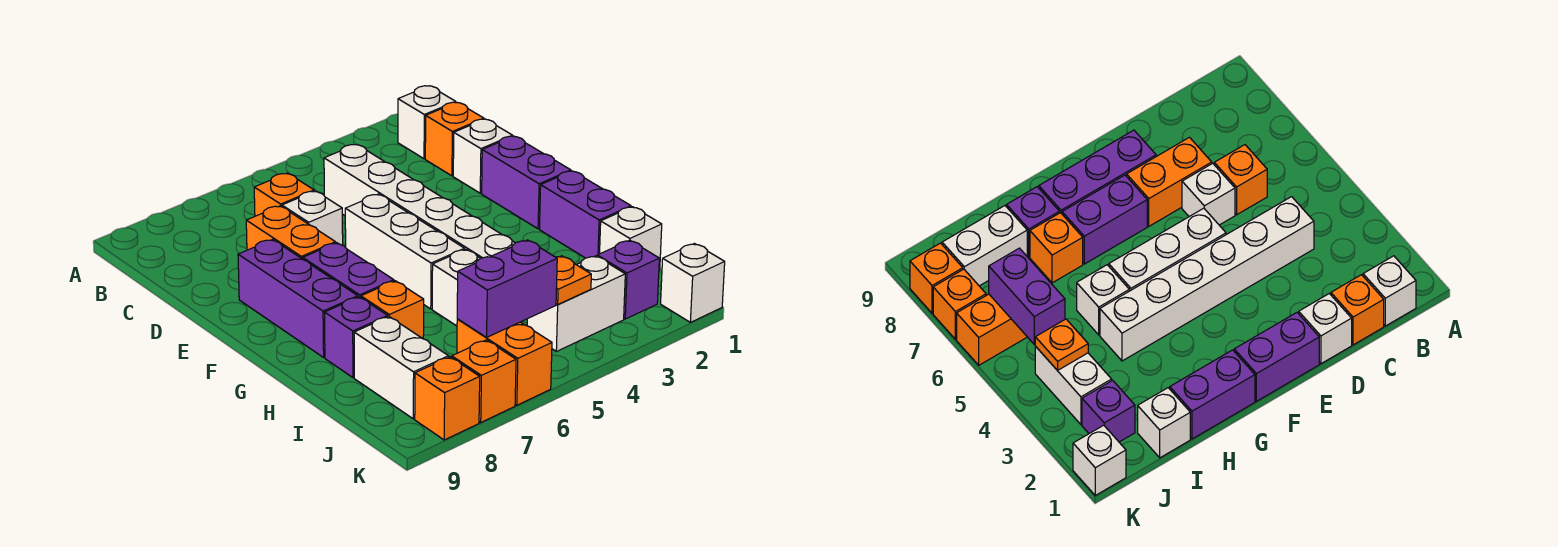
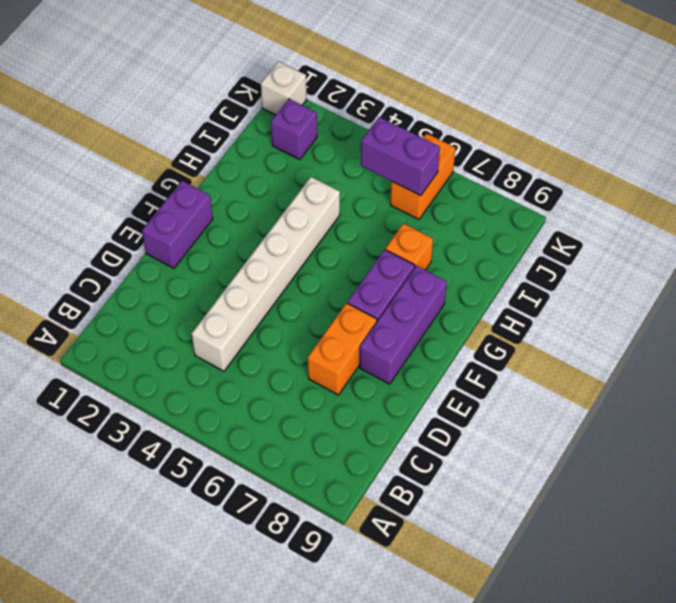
none -> white 1x1 brick [398,86,456,159]
none -> orange 1x1 brick [425,102,484,176]
none -> orange 1x1 brick [254,173,314,216]

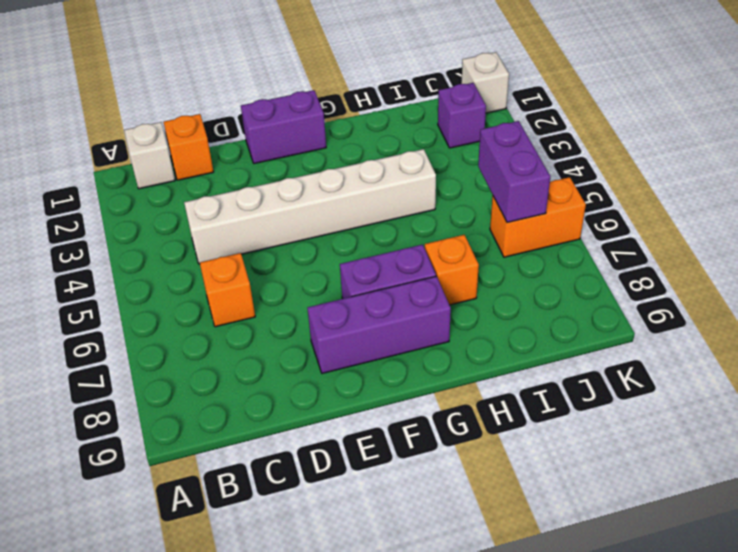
none -> white 1x1 brick [453,119,513,193]
none -> white 1x1 brick [282,191,343,245]
none -> orange 1x2 brick [246,206,336,259]

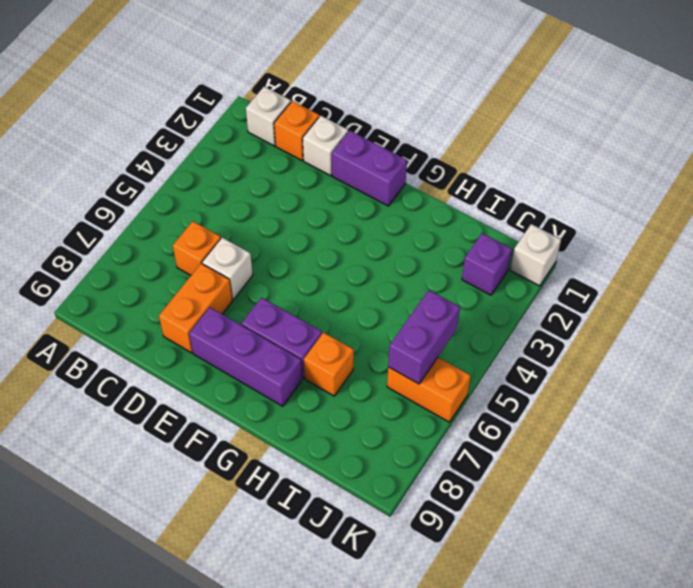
orange 1x2 brick [159,263,233,353] -> orange 1x2 brick turned to [246,206,336,259]
none -> white 1x6 brick [324,144,515,258]
none -> white 1x3 brick [345,194,465,309]
none -> purple 1x2 brick [540,171,631,258]

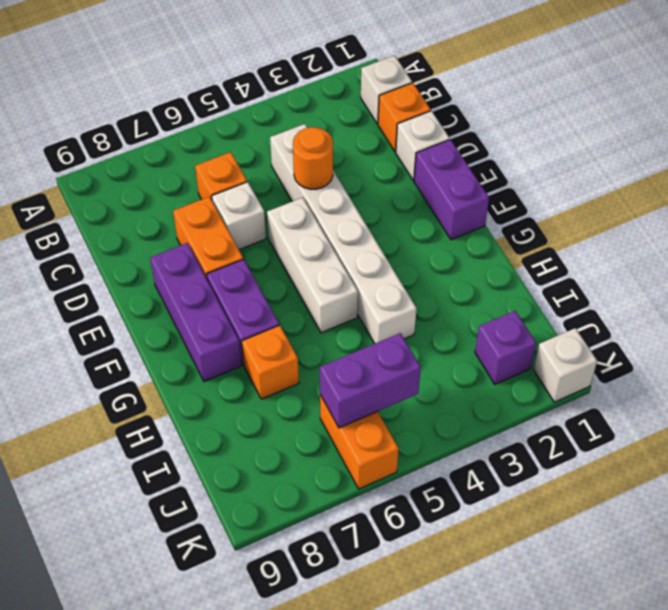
orange 1x1 round brick [293,127,333,189] -> none
none -> purple 1x2 brick [540,171,631,258]
none -> white 1x1 brick [432,249,480,326]
none -> purple 1x1 brick [325,297,388,378]

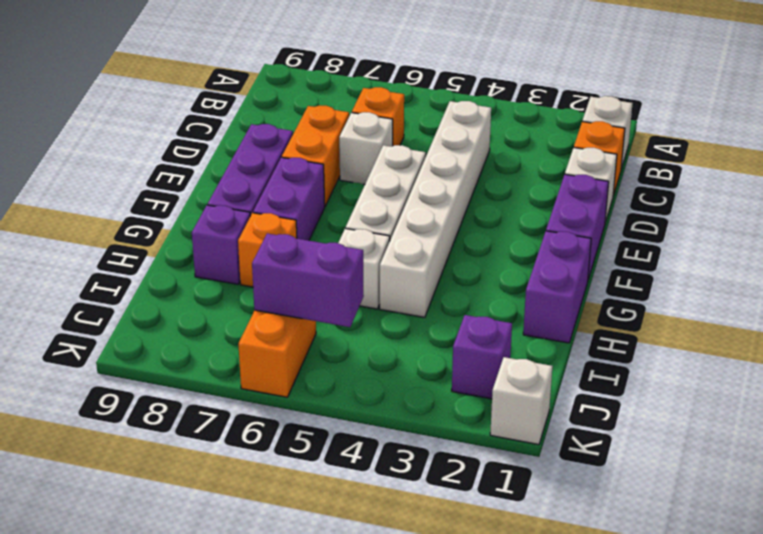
none -> white 1x1 brick [600,207,662,270]
none -> white 1x2 brick [354,317,449,419]
none -> white 1x2 brick [527,256,625,351]

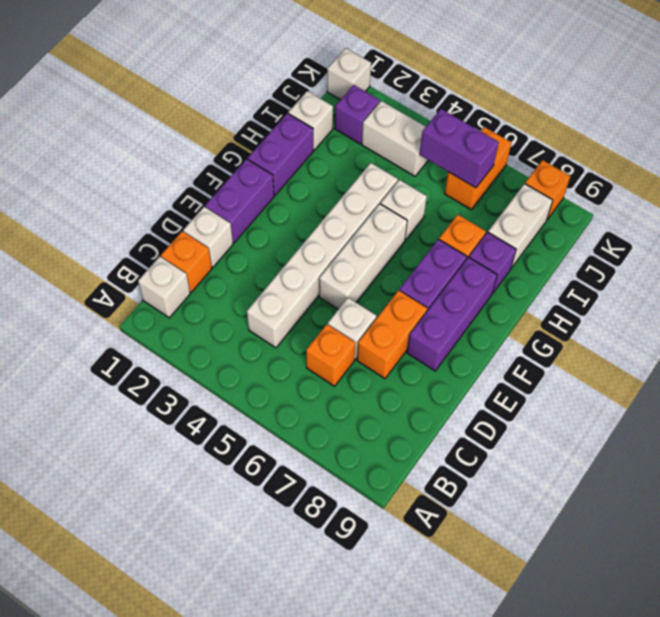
none -> orange 1x1 brick [452,340,516,422]
none -> orange 1x1 plate [556,256,591,305]

